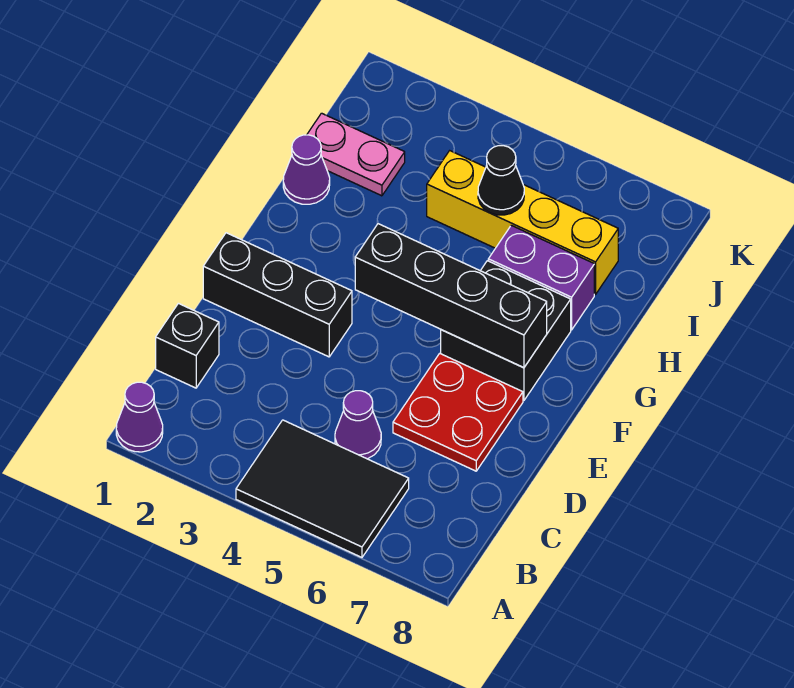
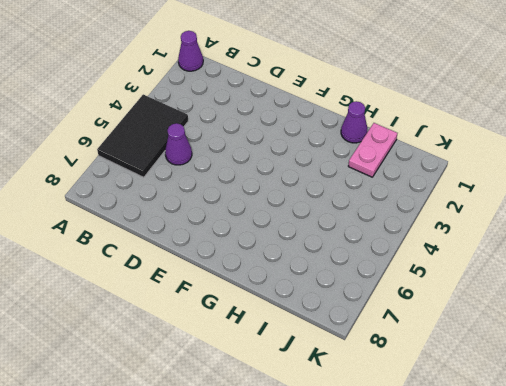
none -> black 1x1 brick [156,303,219,388]
none -> red 2x2 plate [393,353,523,471]
none -> black 1x3 brick [203,233,352,357]

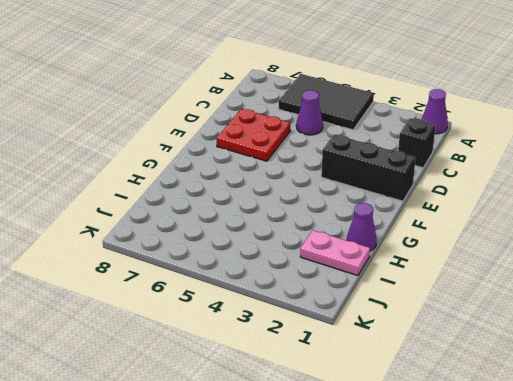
none -> black 2x2 brick [441,261,571,400]
none -> purple 1x2 brick [488,225,594,330]
none -> yellow 1x4 brick [427,151,618,294]

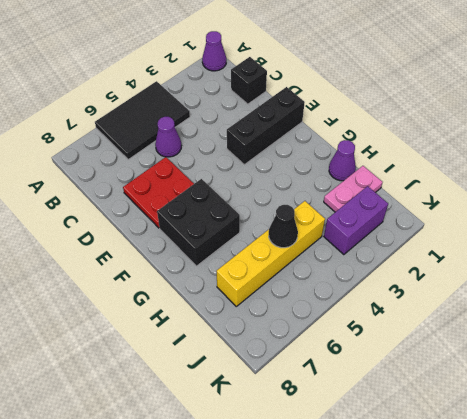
purple 1x2 brick [324,186,388,255] -> purple 1x2 brick moved to [488,225,594,330]
none -> black 1x4 brick [355,224,547,368]

